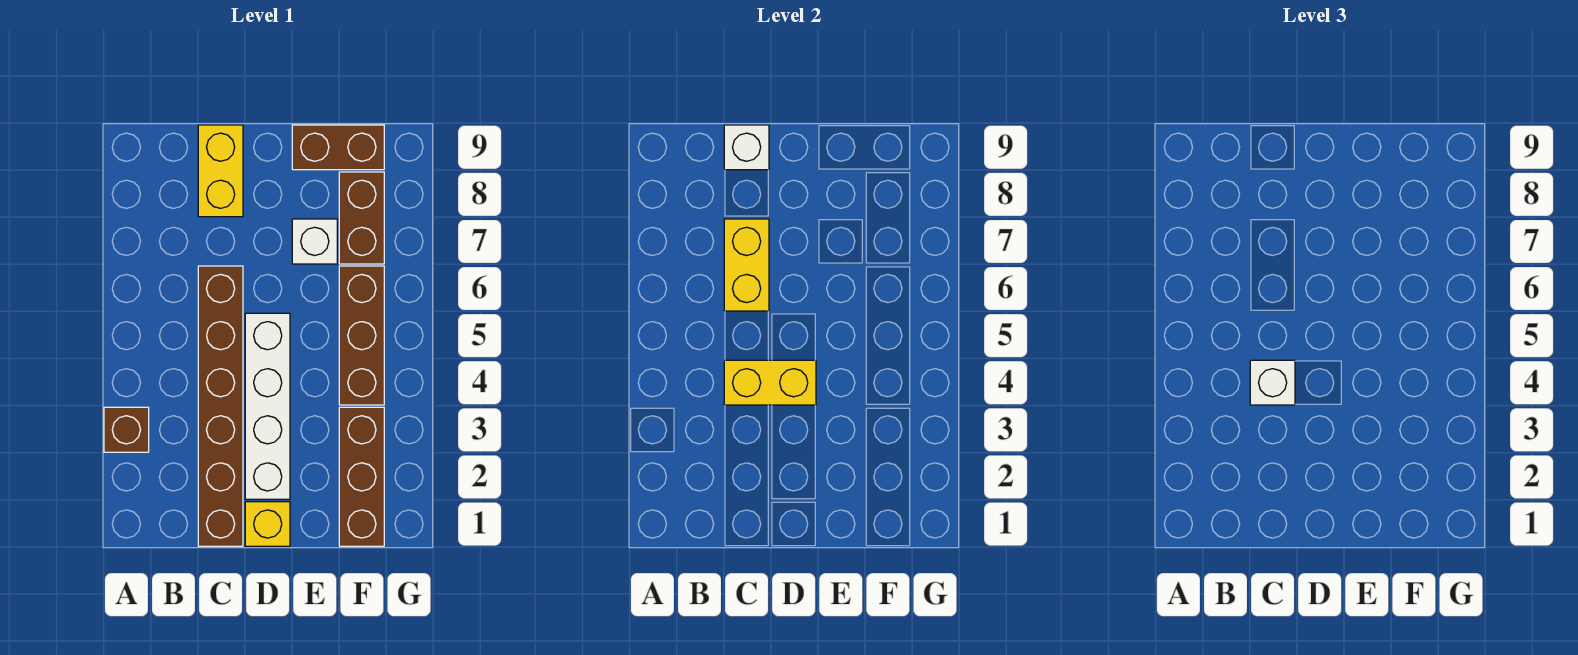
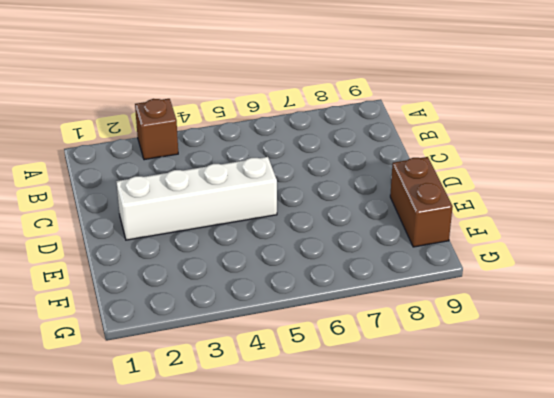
none -> brown 1x6 brick [198,266,243,546]
none -> yellow 1x2 brick [198,125,243,217]
none -> yellow 1x1 brick [245,502,290,546]

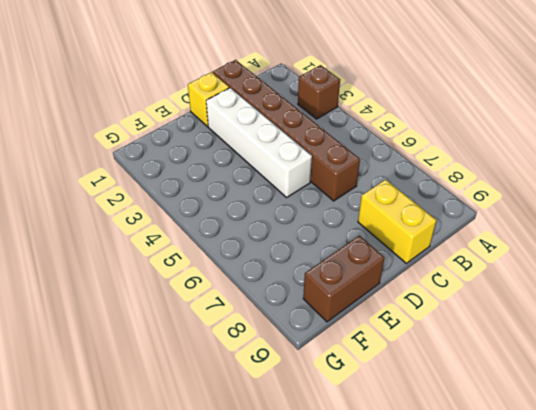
none -> white 1x1 brick [292,219,337,264]
none -> brown 1x3 brick [339,407,384,546]
none -> brown 1x3 brick [339,266,384,405]

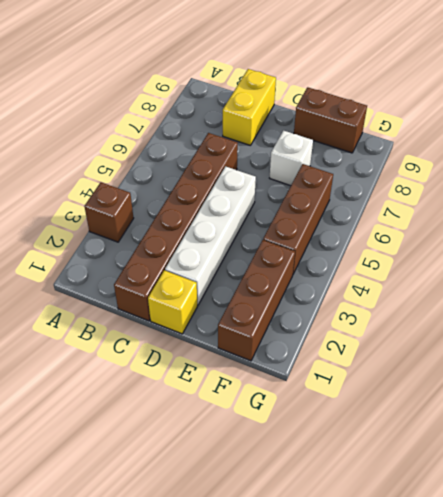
none -> brown 1x2 brick [339,172,384,264]
none -> yellow 1x2 brick [724,360,816,405]
none -> yellow 1x2 brick [724,219,769,311]

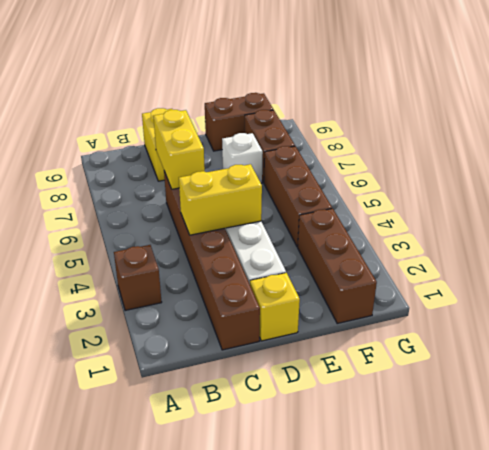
none -> white 1x1 brick [724,125,769,170]
none -> white 1x1 brick [1250,360,1295,405]

